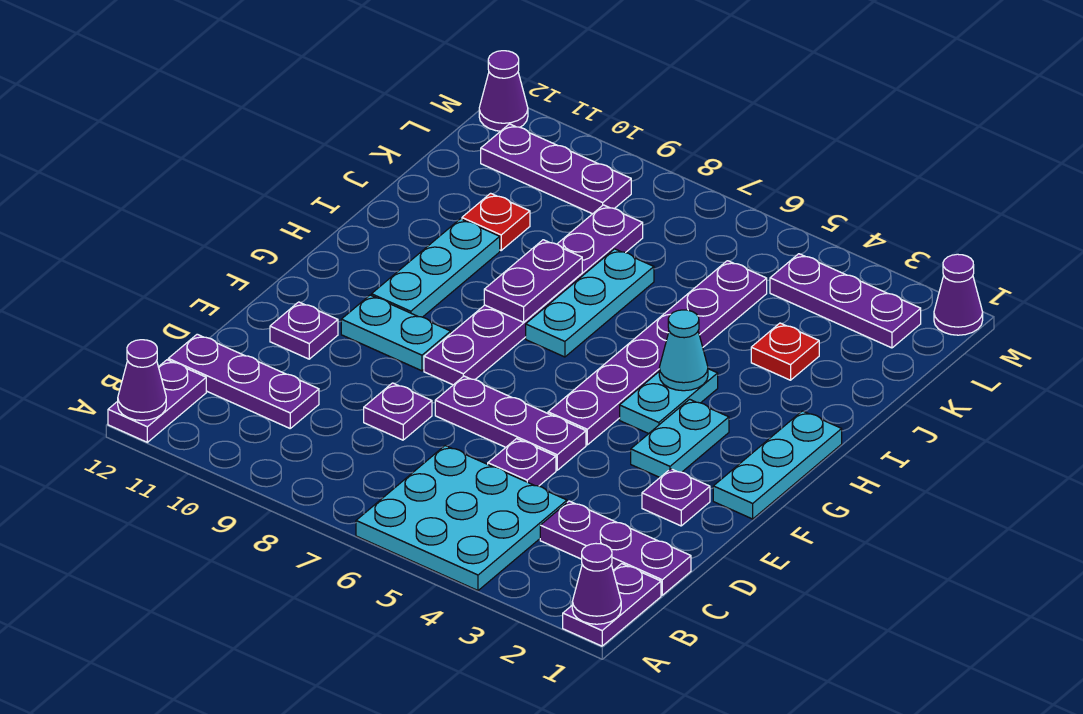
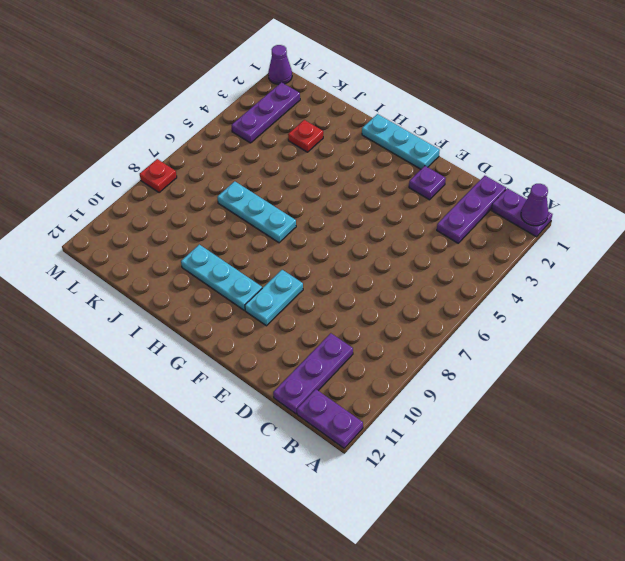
red 1x1 plate [140,159,177,193] -> red 1x1 plate moved to [462,193,530,250]
none -> cyan 3x3 plate [356,446,567,591]
none -> purple 1x1 plate [488,439,556,486]
none -> purple 1x1 plate [364,383,432,440]

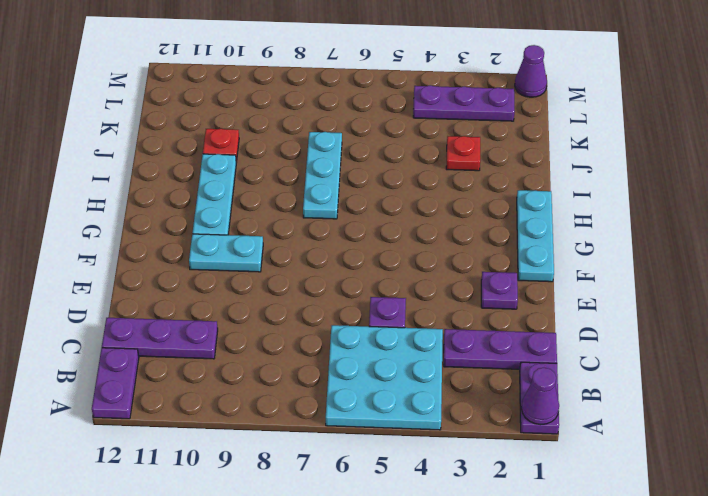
none -> purple 1x1 plate [364,383,432,440]
none -> purple 1x3 plate [435,376,586,470]
none -> purple 1x1 plate [270,302,338,359]

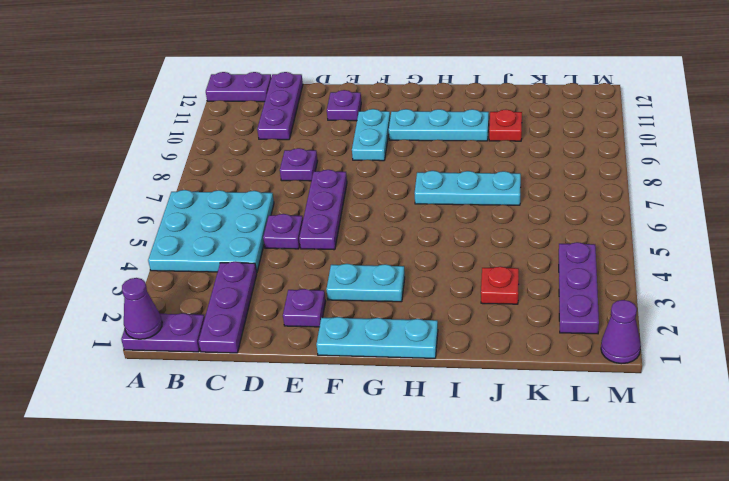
none -> purple 1x6 plate [548,261,767,445]
none -> purple 1x6 plate [424,205,643,385]
none -> cyan 1x2 plate [620,369,718,434]

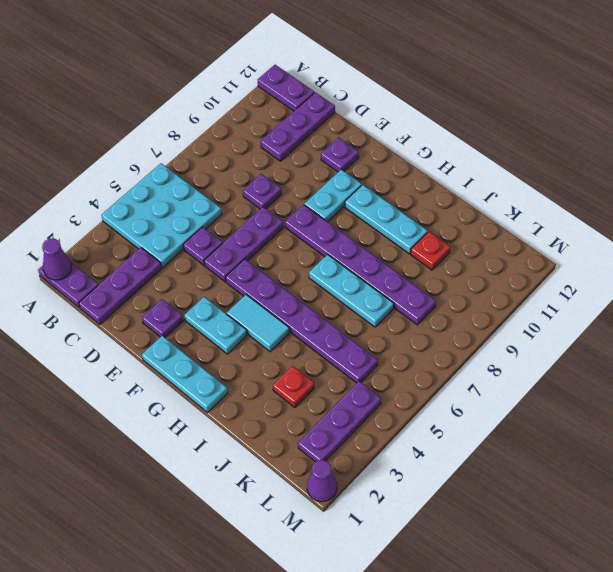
cyan 1x2 tile [227,295,289,352] -> cyan 1x2 plate [620,369,718,434]
none -> purple 1x3 plate [481,124,631,214]
none -> purple 1x1 cone [479,51,528,131]
none -> purple 1x1 cone [118,340,166,420]

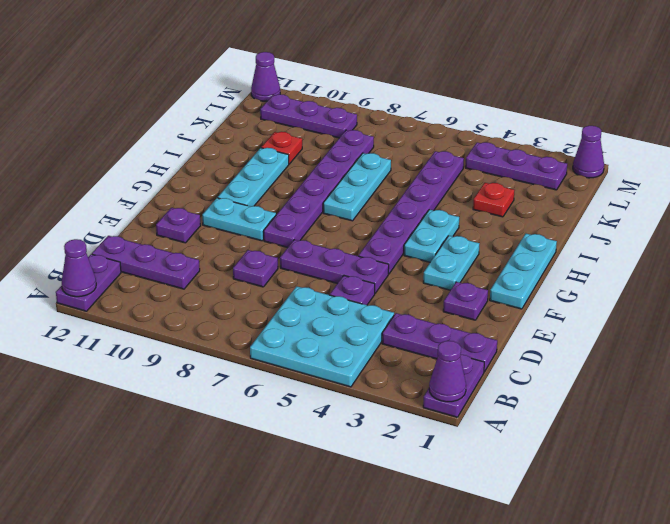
none -> cyan 1x1 cone [659,310,708,391]
none -> purple 1x2 plate [484,240,582,322]

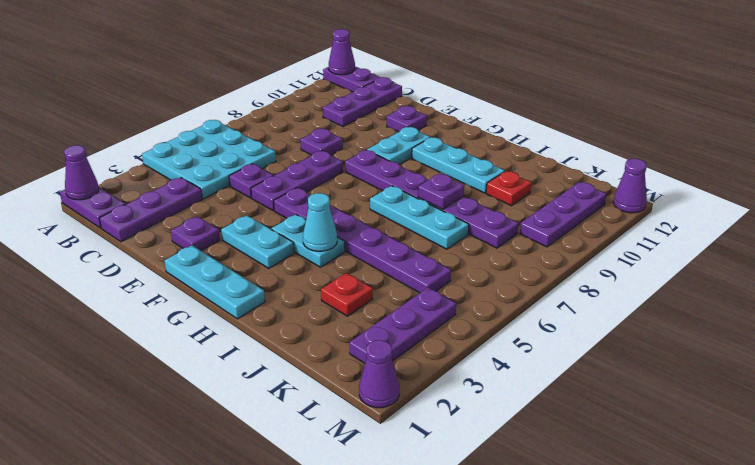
purple 1x1 plate [418,174,464,209] -> purple 1x2 plate [484,240,582,322]

